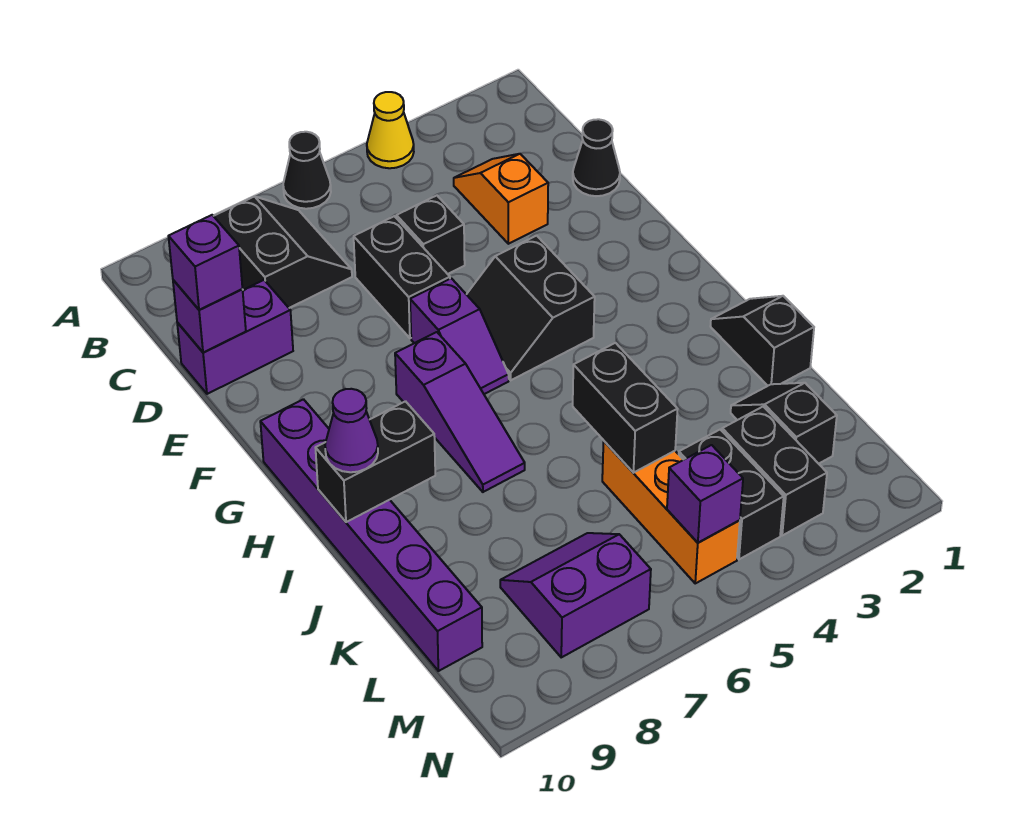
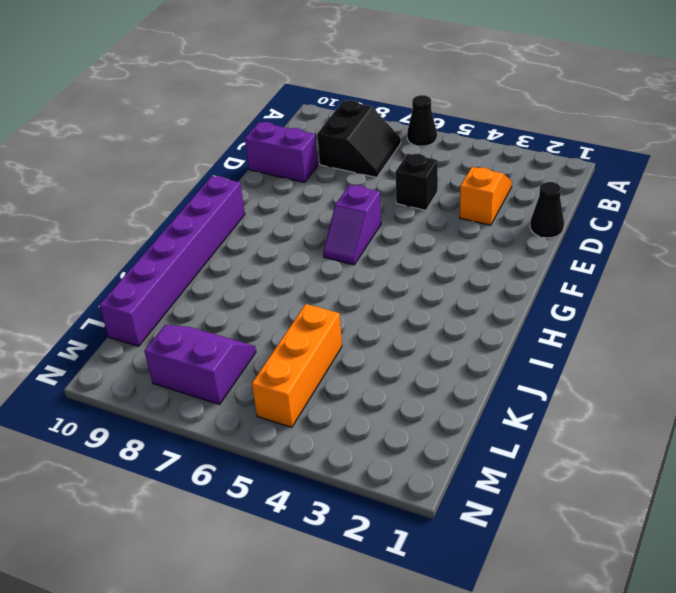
none -> yellow 1x1 cone [367,92,414,168]
none -> black 1x2 brick [354,216,450,338]
none -> black 2x2 slope [466,236,595,380]

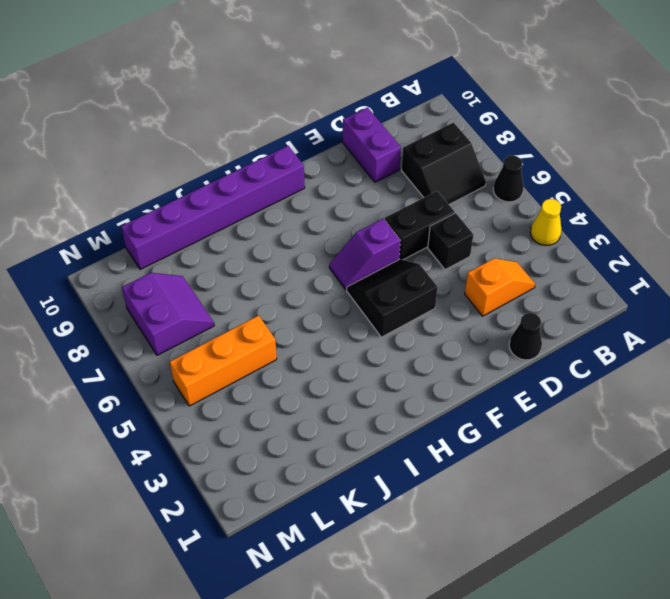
none -> purple 1x3 slope [395,332,525,492]
none -> black 1x2 slope [710,296,814,386]
none -> black 1x2 slope [731,383,837,464]

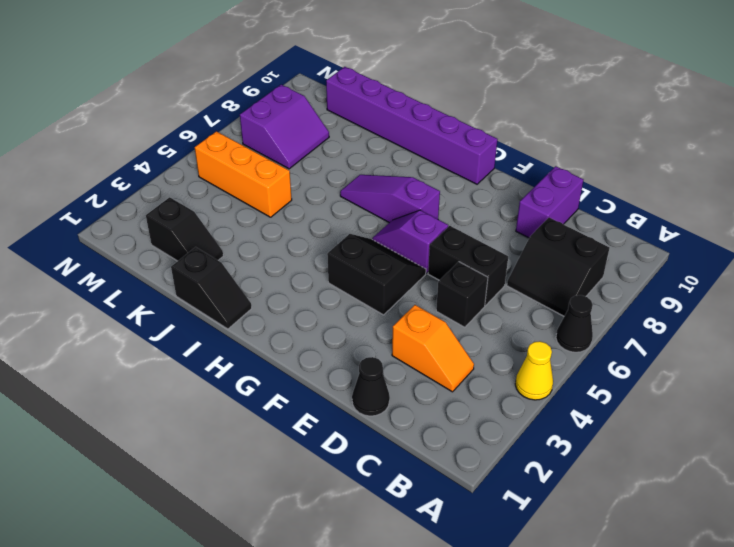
none -> black 1x2 brick [722,407,827,535]
none -> black 1x2 brick [679,430,784,559]
none -> purple 1x1 brick [173,280,246,352]

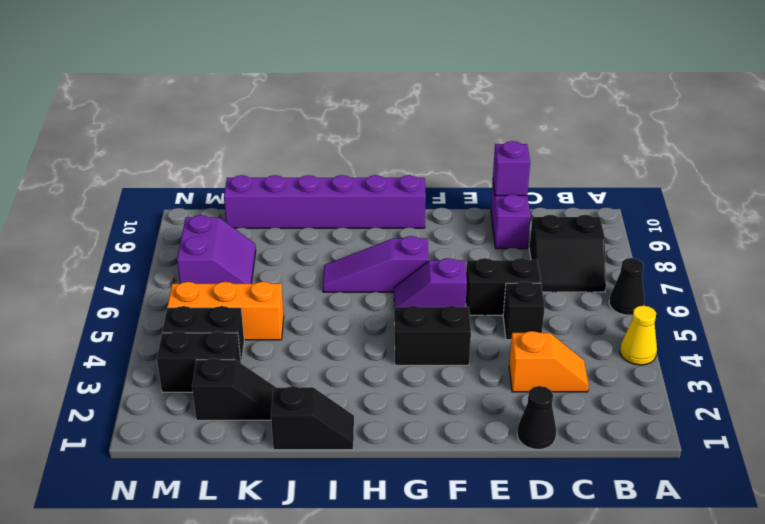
none -> black 1x2 brick [316,401,435,522]
none -> black 1x2 brick [573,343,678,473]
none -> purple 1x1 brick [667,445,743,543]

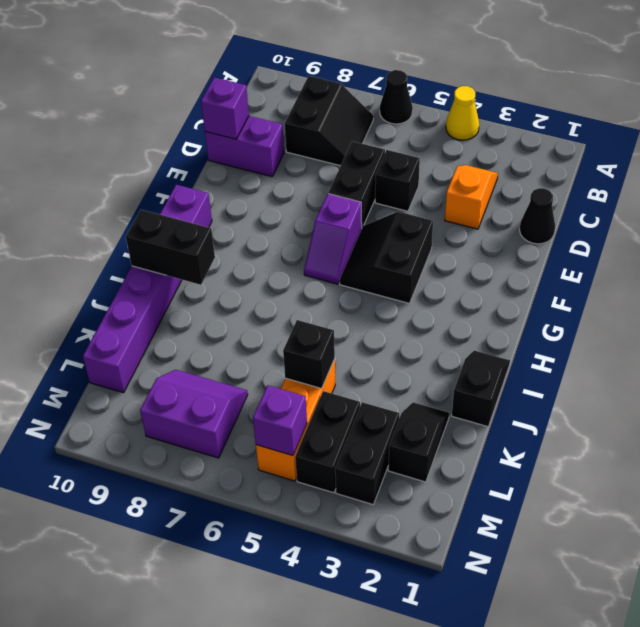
black 1x1 brick [283,320,335,388] -> black 1x2 brick [573,343,678,473]
none -> purple 1x3 slope [395,332,525,492]
none -> purple 1x1 brick [168,215,242,310]
none -> purple 1x1 cone [325,389,378,472]

